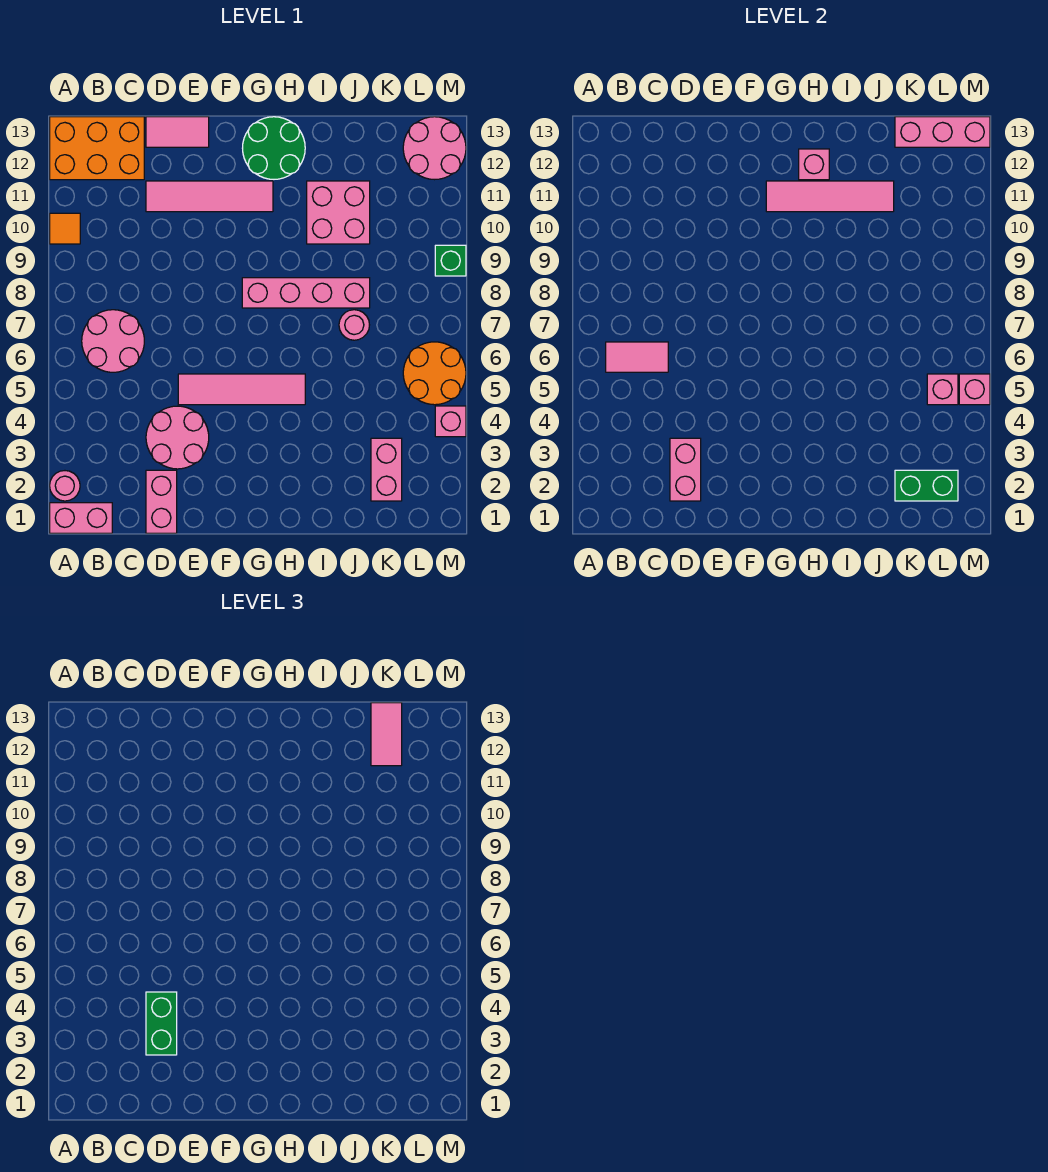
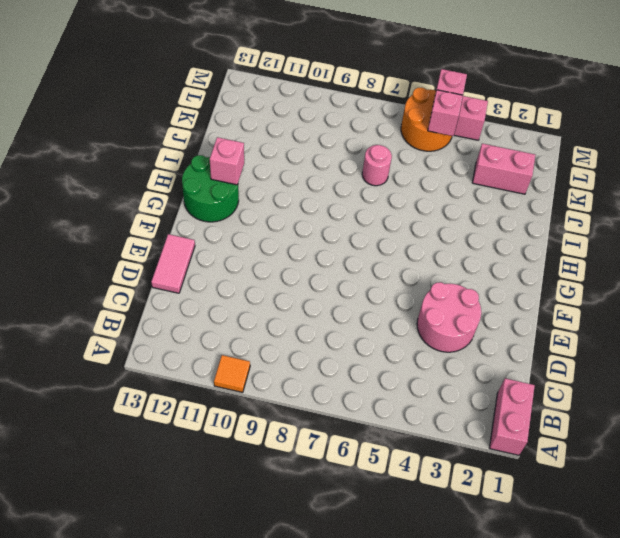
none -> pink 1x1 round brick [50,471,80,501]
none -> orange 2x3 brick [50,117,144,180]
none -> pink 2x2 round brick [82,310,144,372]

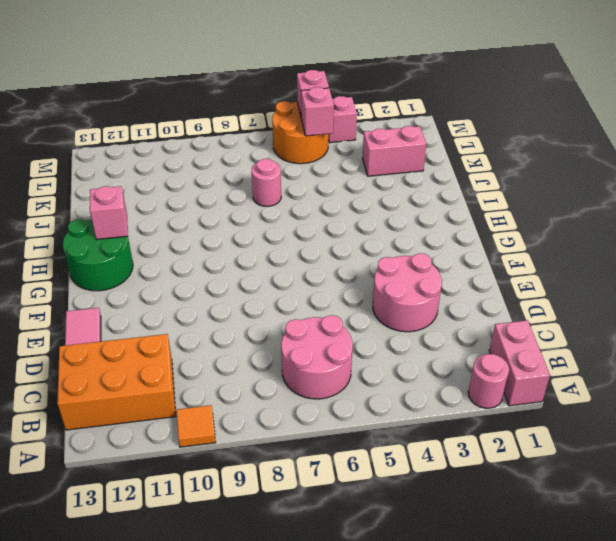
orange 2x3 brick [57,334,176,430] -> orange 2x3 brick turned to [50,117,144,180]
none -> pink 1x2 brick [146,470,177,533]
none -> pink 1x4 tile [146,181,273,212]
none -> pink 1x4 tile [178,374,305,405]

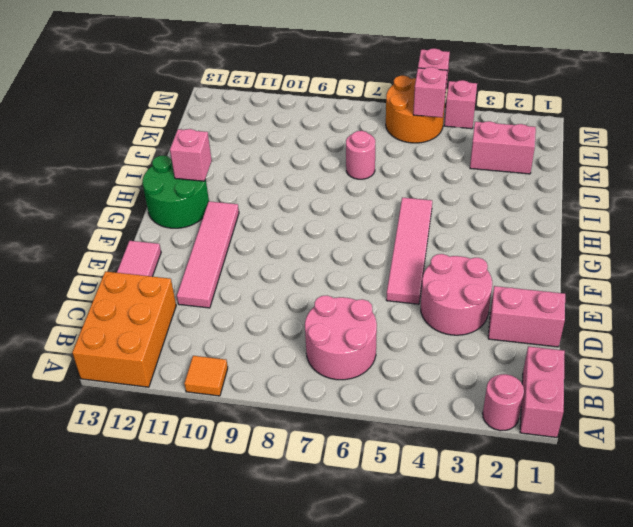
none -> pink 1x4 brick [242,278,370,308]
none -> pink 2x2 brick [307,181,370,244]
none -> pink 2x2 round brick [403,117,466,180]

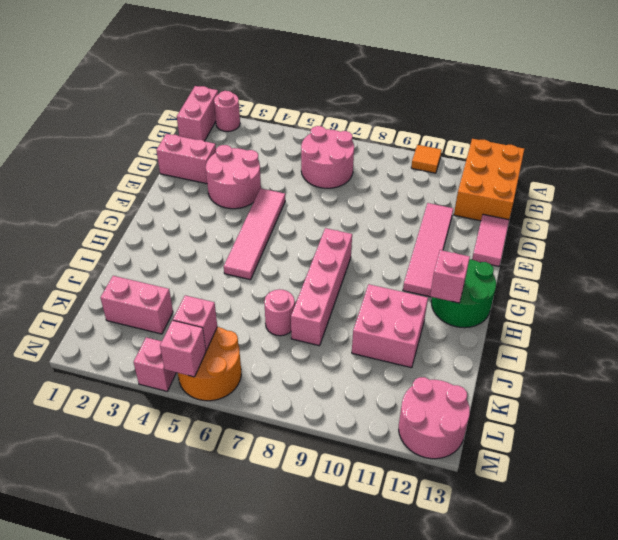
none -> green 1x1 brick [435,245,466,276]
none -> pink 1x2 tile [606,342,668,372]
none -> pink 1x2 brick [670,438,701,501]

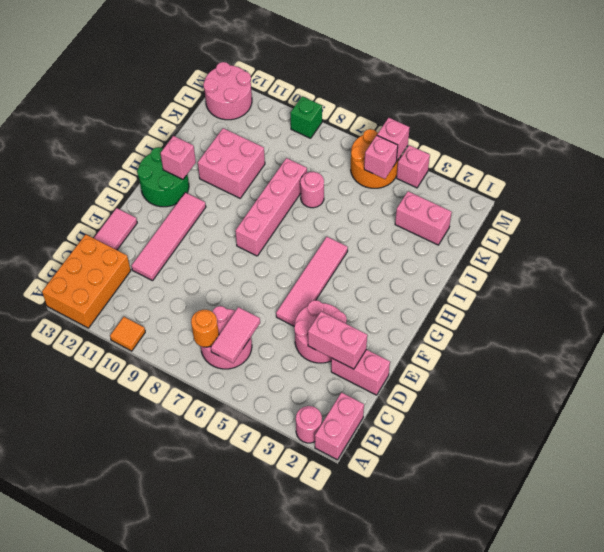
orange 1x1 round brick [191,310,219,347] -> none
none -> pink 1x4 tile [766,181,894,212]
none -> green 1x2 brick [895,470,958,501]
none -> pink 1x3 brick [895,117,990,147]

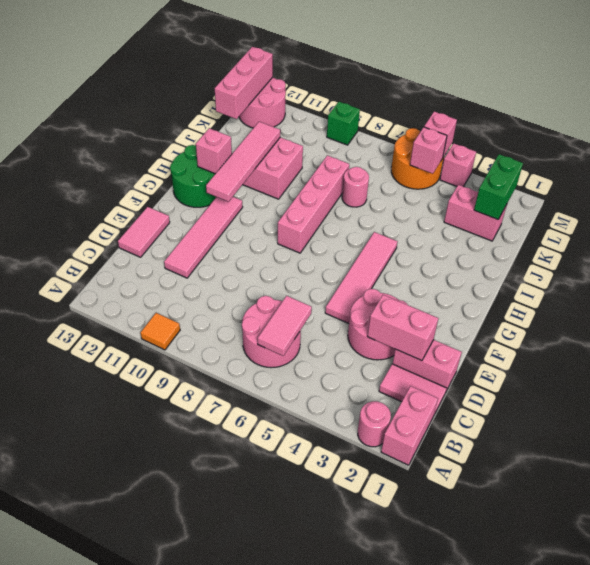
pink 1x2 tile [379,364,447,414] -> pink 1x2 tile moved to [371,703,402,766]
none -> orange 2x3 brick [50,117,144,180]
none -> green 1x2 brick [146,992,177,1055]

